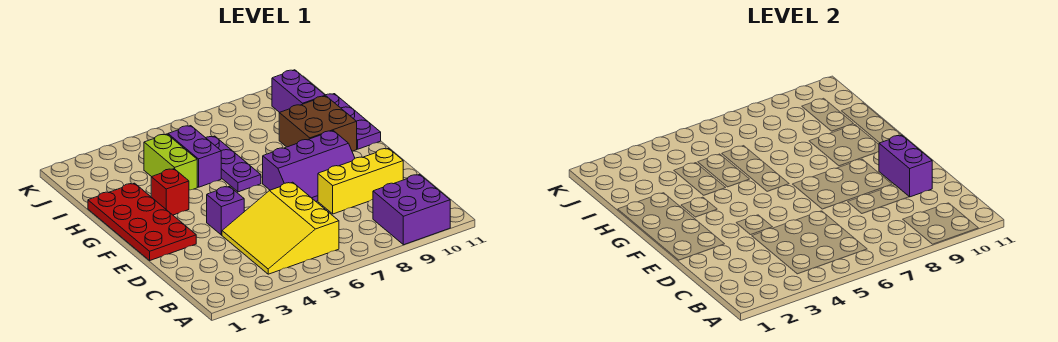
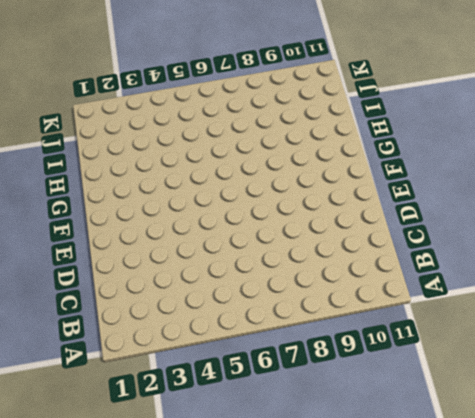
none -> purple 2x2 brick [373,174,450,245]
none -> yellow 3x3 slope [222,182,339,274]
none -> yellow 1x3 brick [318,148,403,214]

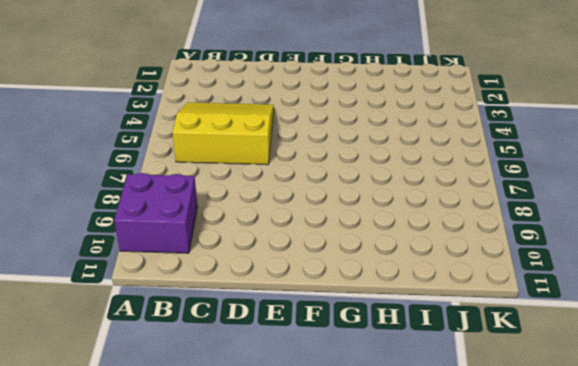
none -> yellow 1x3 brick [318,148,403,214]
none -> red 2x4 plate [88,183,196,260]
none -> purple 1x1 brick [207,186,244,235]

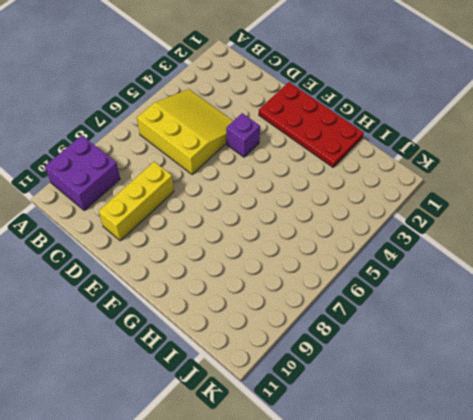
none -> purple 2x3 slope [263,131,355,201]
none -> red 1x1 brick [151,169,189,215]
none -> purple 1x3 plate [206,136,261,192]

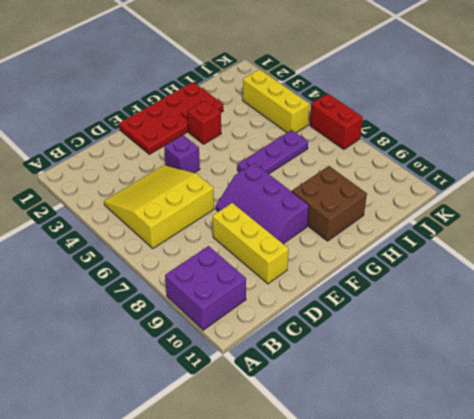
yellow 1x3 brick [243,69,309,133] -> none
red 1x2 brick [310,93,363,149] -> none
none -> purple 1x3 plate [325,94,381,149]
none -> lime 1x2 brick [144,134,197,190]
none -> purple 1x2 brick [168,126,221,187]

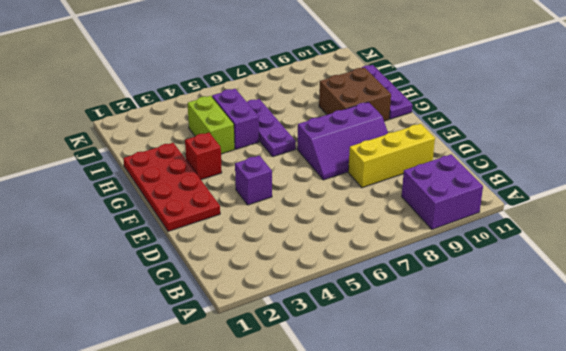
none -> yellow 3x3 slope [222,182,339,274]
none -> purple 1x2 brick [272,70,325,112]
none -> purple 1x2 brick [879,135,932,197]

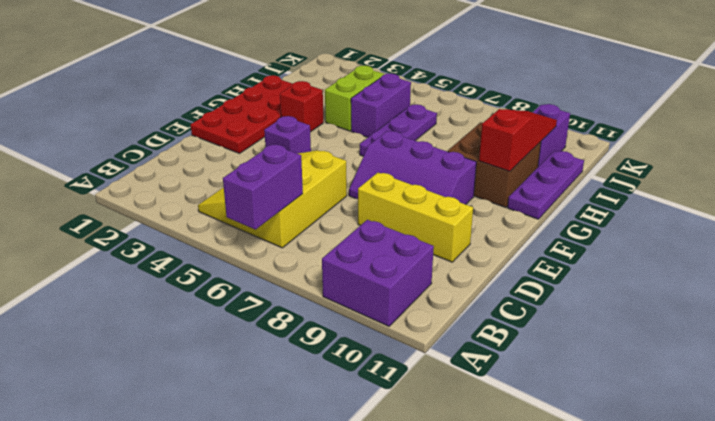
purple 1x2 brick [223,144,303,230] -> purple 1x2 brick moved to [879,135,932,197]
red 1x3 slope [479,109,557,171] -> none

